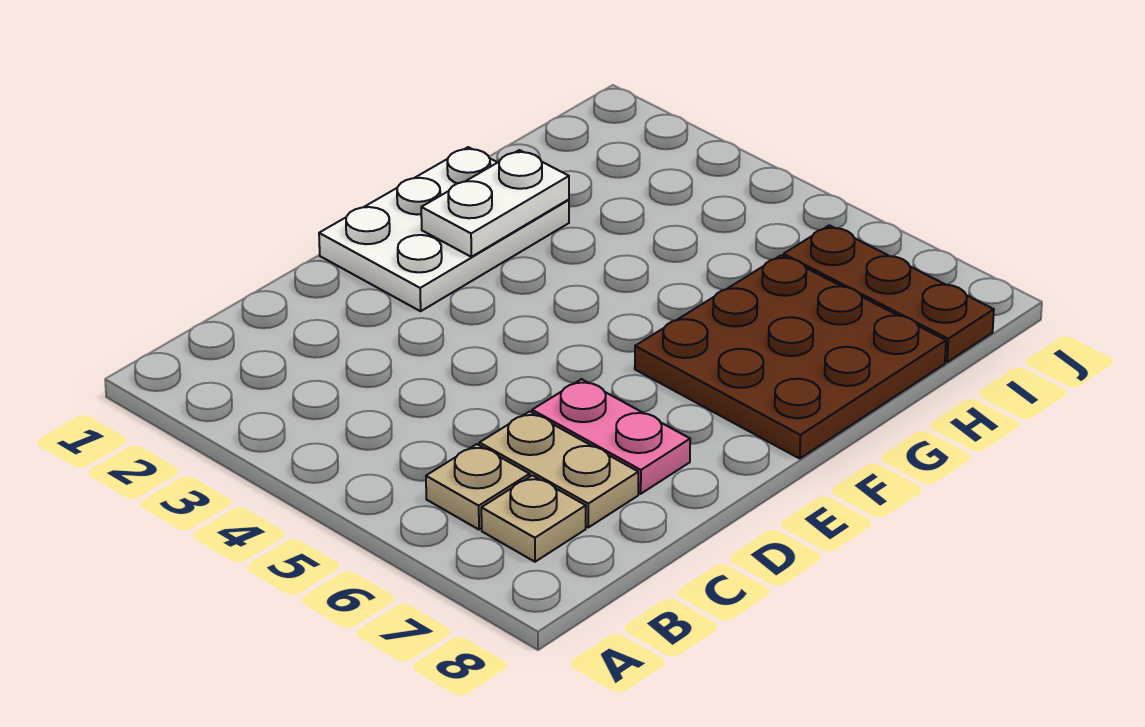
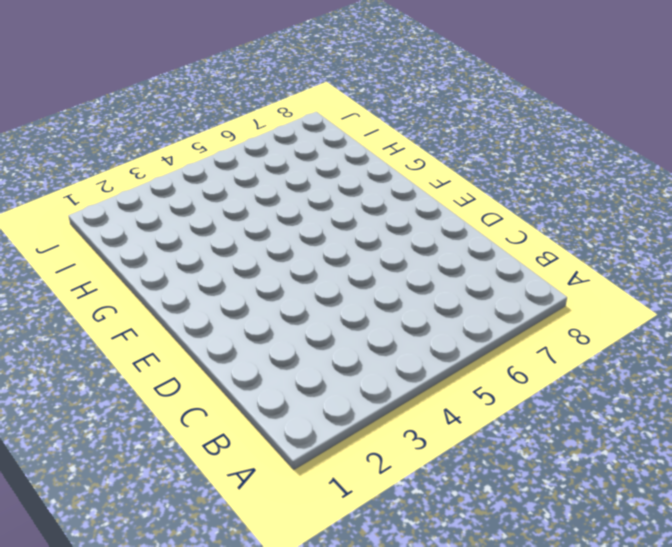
none -> tan 1x1 plate [426,444,530,530]
none -> tan 1x1 plate [481,475,586,562]

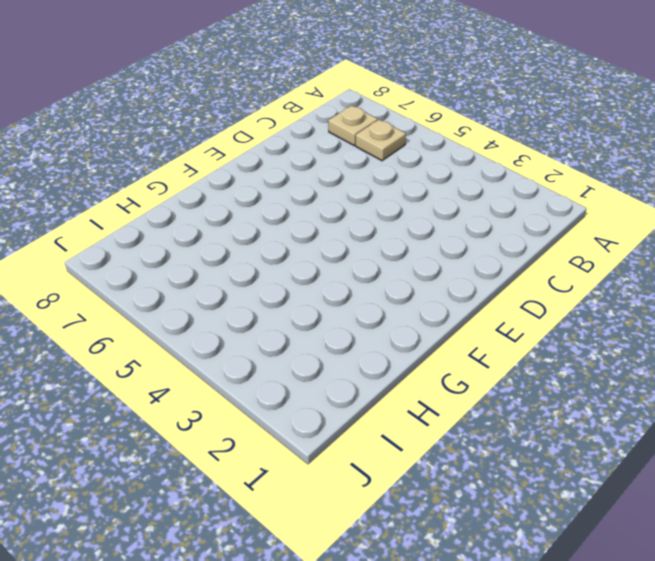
none -> tan 1x2 plate [479,411,638,527]
none -> pink 1x2 plate [532,379,690,494]

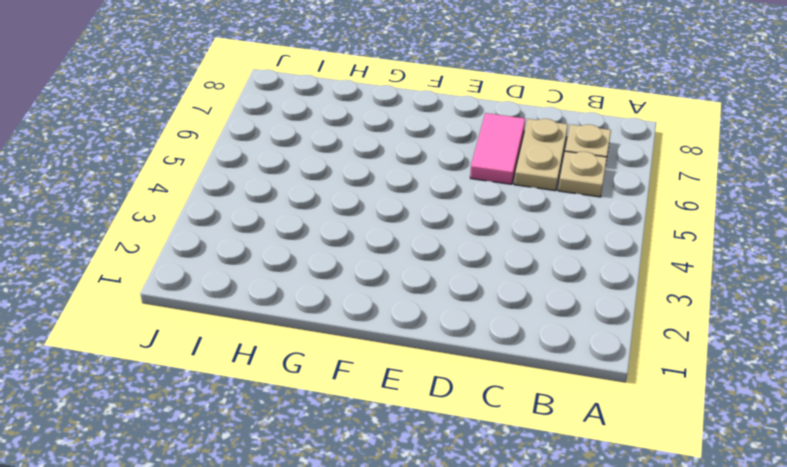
pink 1x2 tile [470,113,525,184] -> pink 1x2 plate [532,379,690,494]
none -> white 2x3 plate [319,147,569,311]
none -> brown 3x3 plate [635,255,946,458]

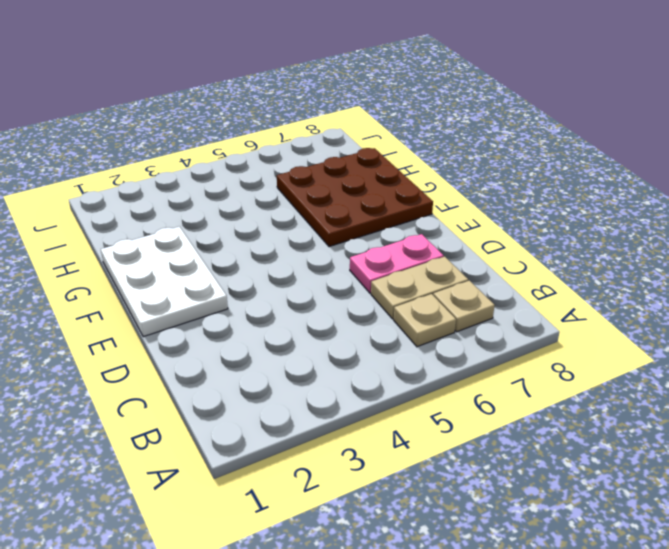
none -> brown 1x3 plate [783,225,994,362]
none -> white 1x2 plate [421,150,569,257]

